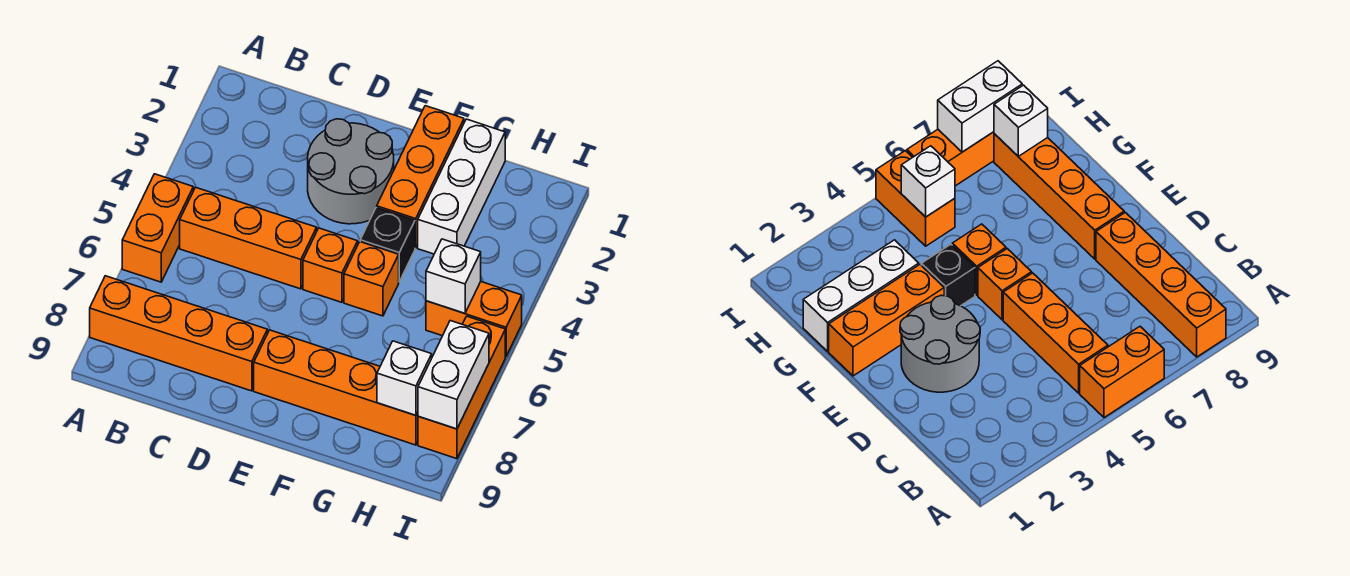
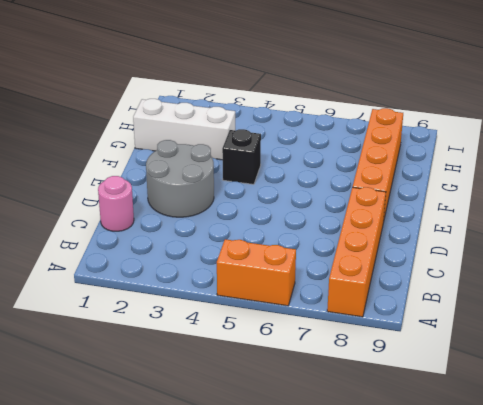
pink 1x1 round brick [98,176,134,231] -> none
none -> orange 1x3 brick [180,187,317,289]
none -> orange 1x1 brick [303,228,358,302]
none -> orange 1x3 brick [377,106,464,248]

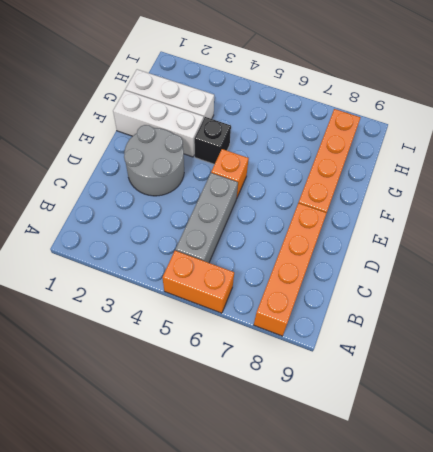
grey 1x3 brick [175,173,238,263] -> orange 1x3 brick [180,187,317,289]
white 1x3 brick [113,90,204,157] -> orange 1x3 brick [377,106,464,248]
none -> orange 1x1 brick [344,242,399,316]
none -> orange 1x2 brick [426,282,522,357]
none -> orange 1x3 brick [418,316,505,459]

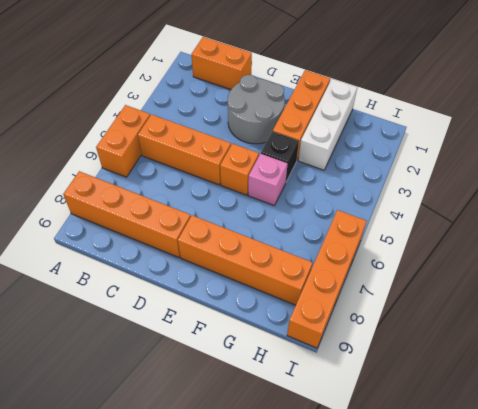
orange 1x2 brick [191,37,252,90] -> orange 1x2 brick moved to [426,282,522,357]
pink 1x1 brick [248,154,288,206] -> orange 1x1 brick [344,242,399,316]
orange 1x4 brick [287,210,367,348] -> orange 1x3 brick [418,316,505,459]
none -> white 1x1 brick [426,239,481,313]
none -> white 1x1 brick [377,341,432,415]
none -> white 1x2 brick [418,321,489,429]

